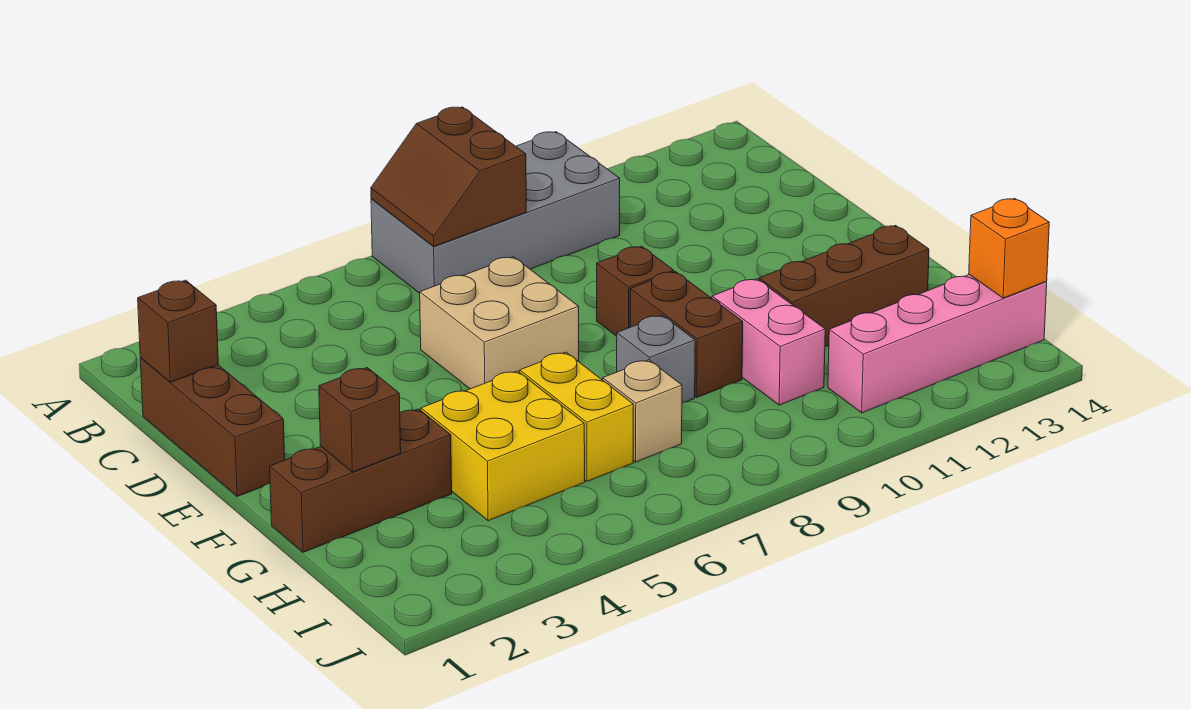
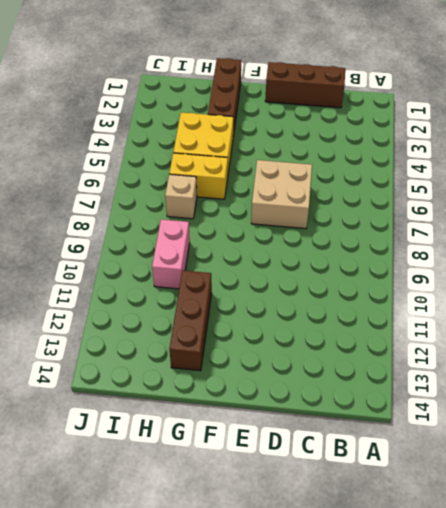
pink 1x2 brick [152,219,190,289] -> pink 1x2 brick turned to [712,279,825,405]
none -> grey 2x4 brick [371,132,620,293]
none -> brown 1x1 brick [597,246,674,336]
none -> brown 1x2 brick [630,271,743,397]

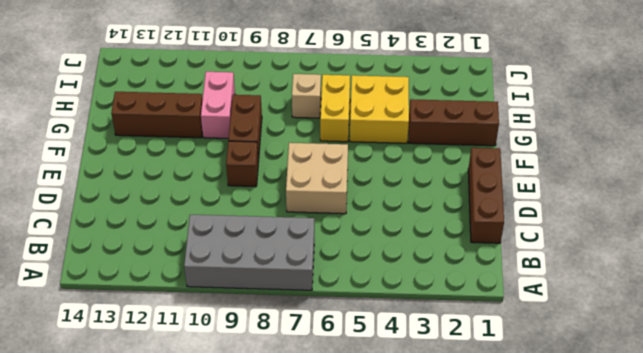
none -> grey 1x1 brick [617,315,695,403]
none -> pink 1x4 brick [828,275,1047,413]
none -> brown 2x2 slope [371,107,526,246]

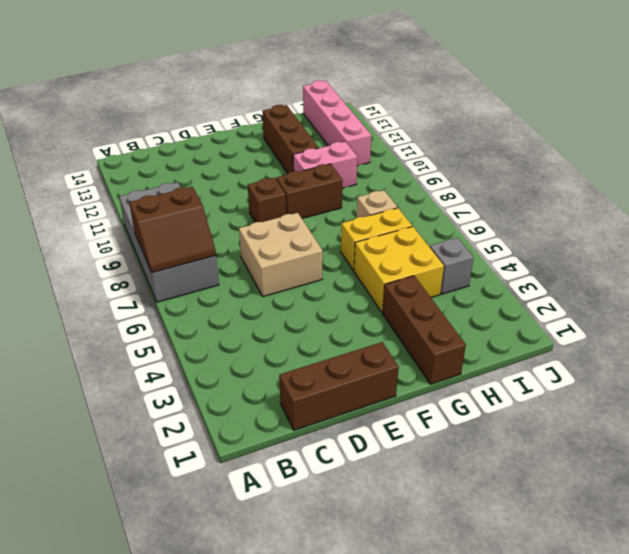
grey 1x1 brick [430,238,474,294] -> grey 1x1 brick moved to [617,315,695,403]
none -> brown 1x1 brick [138,280,218,382]
none -> brown 1x1 brick [319,368,401,472]
none -> orange 1x1 brick [969,198,1049,298]

